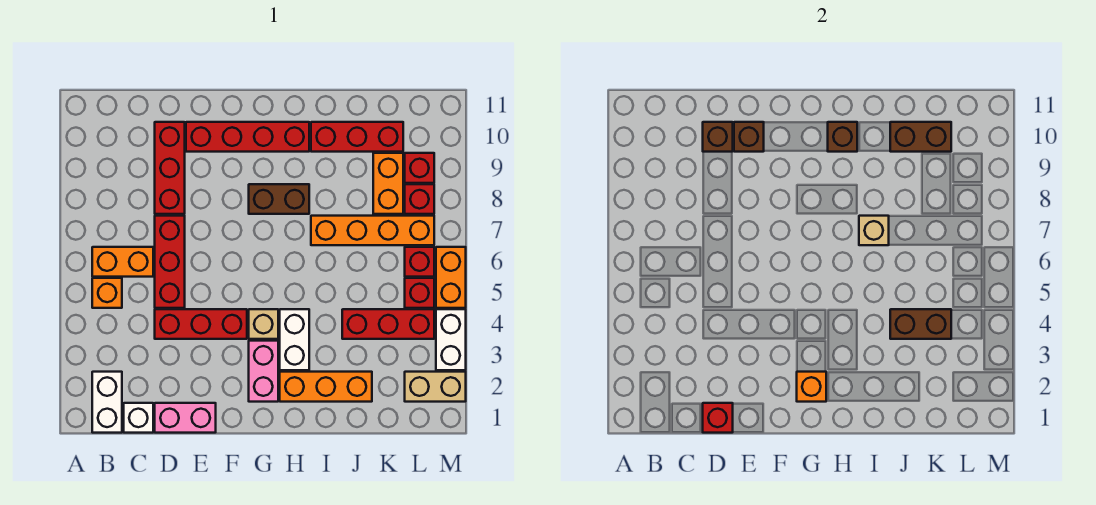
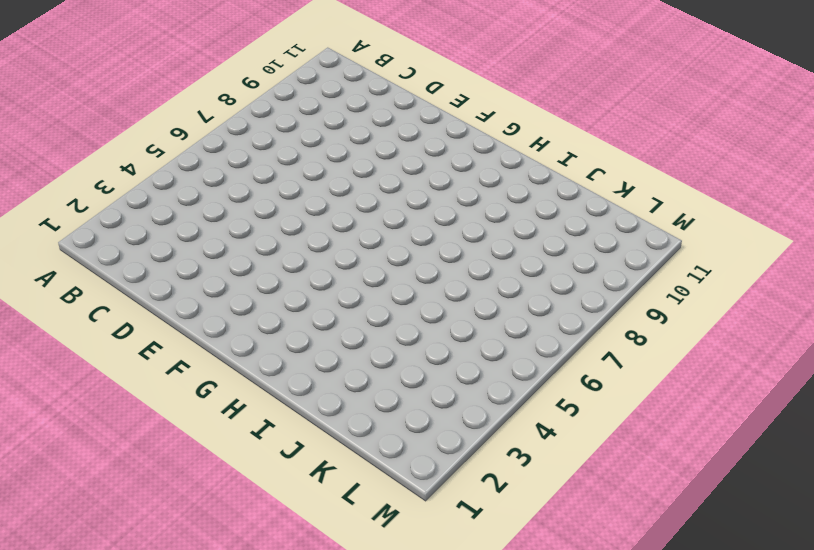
none -> white 1x2 brick [92,372,122,433]
none -> orange 1x1 brick [92,278,122,308]
none -> orange 1x2 brick [92,247,153,277]
none -> white 1x1 brick [124,403,153,433]

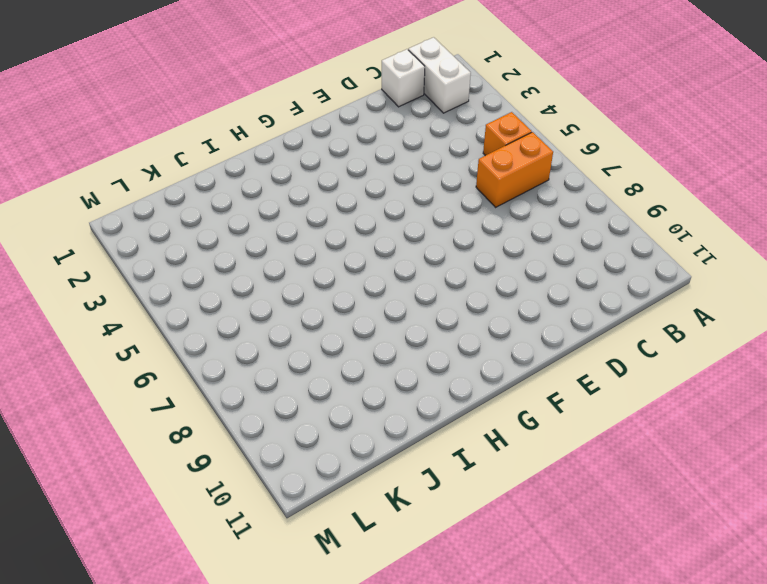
none -> pink 1x2 brick [155,403,216,433]
none -> red 1x3 brick [155,309,247,339]
none -> red 1x3 brick [155,216,185,308]
none -> red 1x3 brick [155,122,185,214]

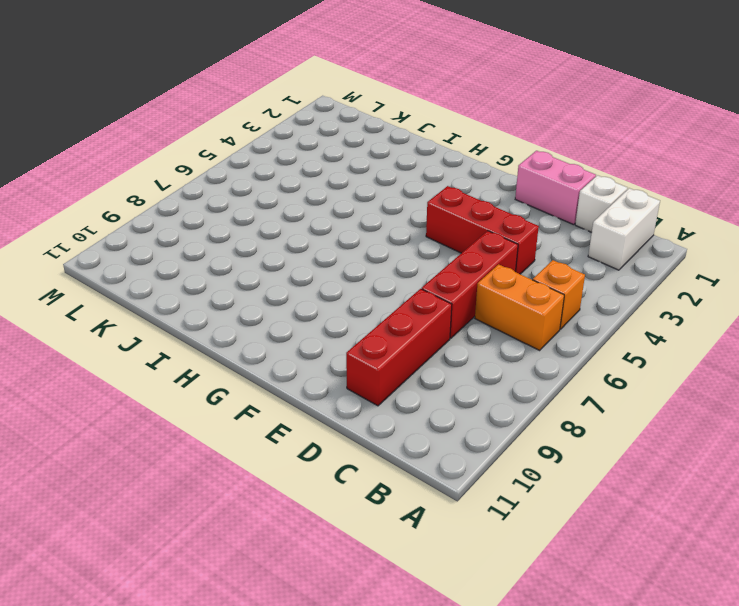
none -> red 1x4 brick [186,122,309,152]
none -> pink 1x2 brick [249,341,278,402]
none -> tan 1x1 brick [249,309,278,339]
none -> brown 1x2 brick [249,184,309,214]

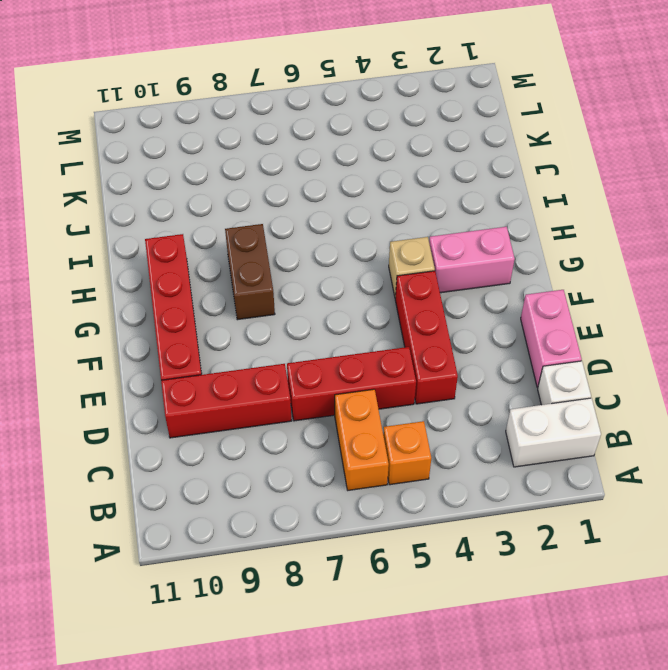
none -> orange 1x3 brick [280,372,372,402]
none -> white 1x2 brick [280,309,309,370]
none -> orange 1x4 brick [311,216,434,245]
none -> red 1x3 brick [311,122,403,152]

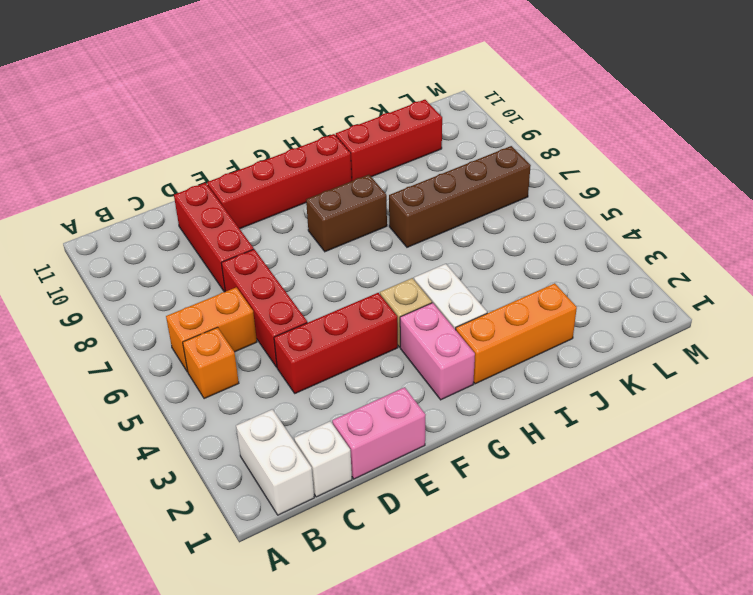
brown 1x4 brick [389,146,531,247] -> orange 1x4 brick [311,216,434,245]
none -> red 1x3 brick [342,309,434,339]
none -> orange 1x2 brick [373,153,403,214]
none -> tan 1x2 brick [405,372,466,402]
none -> red 1x1 brick [405,278,434,308]

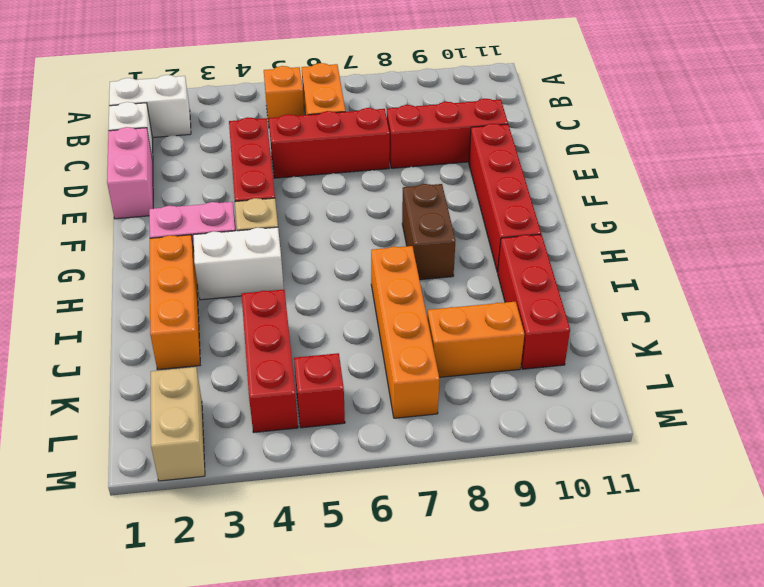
none -> red 1x1 brick [405,247,434,277]
none -> red 1x1 brick [405,184,434,214]
none -> red 1x1 brick [405,153,434,183]
none -> white 1x2 brick [436,309,466,370]

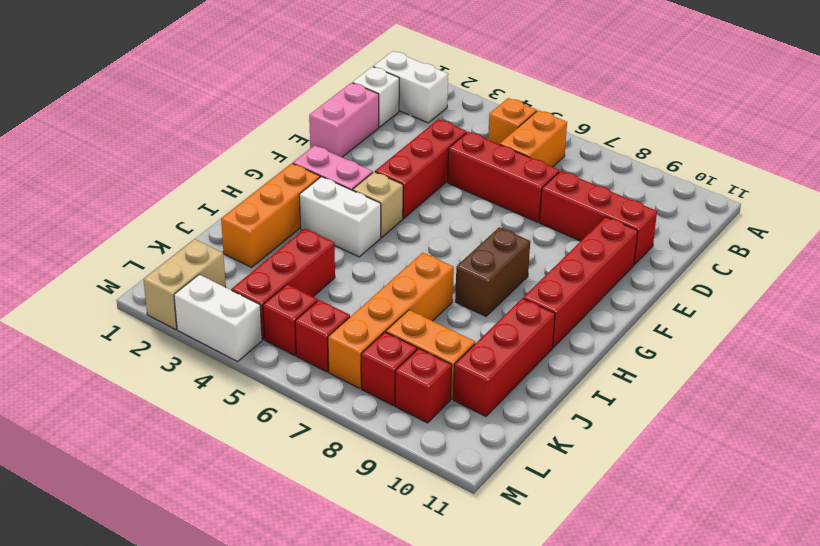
none -> orange 1x2 brick [436,247,466,308]
none -> red 1x1 brick [703,403,733,433]
none -> brown 1x1 brick [703,122,733,152]
none -> brown 1x1 brick [734,122,764,152]

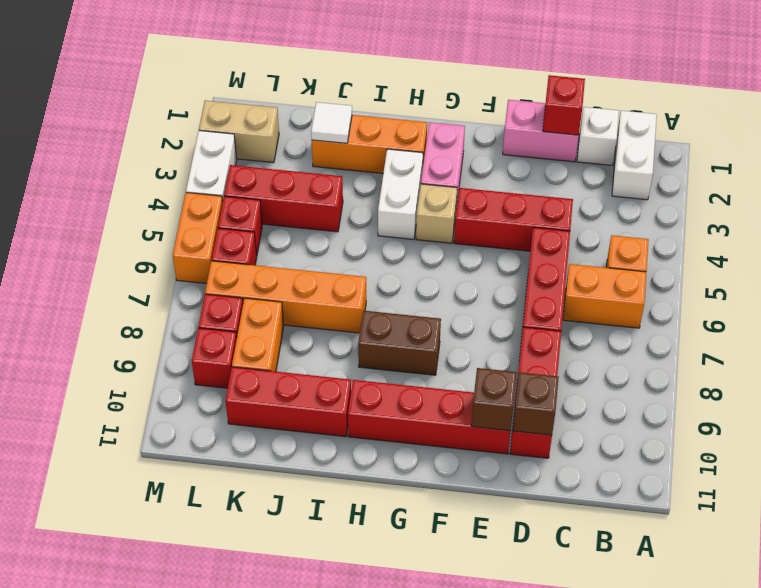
white 1x1 tile [311,102,352,143] -> none
none -> orange 1x1 brick [797,372,826,402]
none -> brown 1x1 brick [828,122,857,152]
none -> tan 1x1 brick [859,216,889,245]
none -> brown 1x2 brick [890,309,951,339]

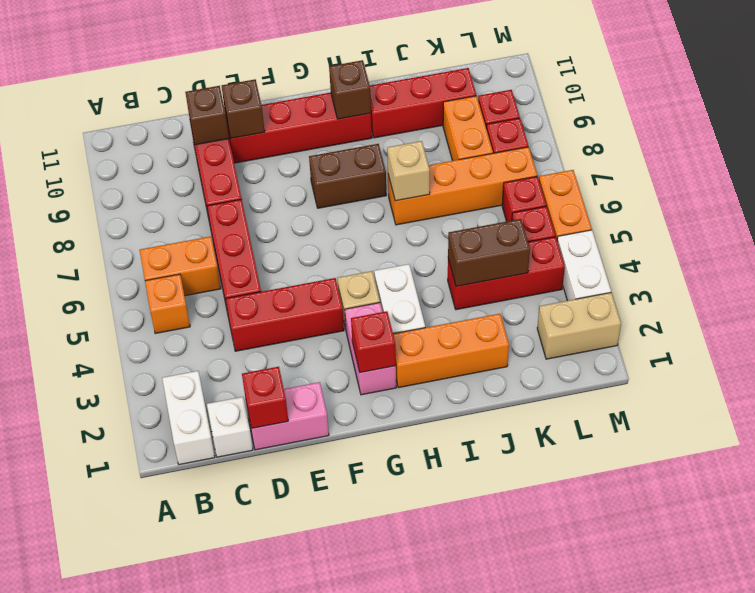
red 1x1 brick [351,311,396,373] -> orange 1x1 brick [797,372,826,402]
none -> brown 1x2 brick [890,122,951,152]

